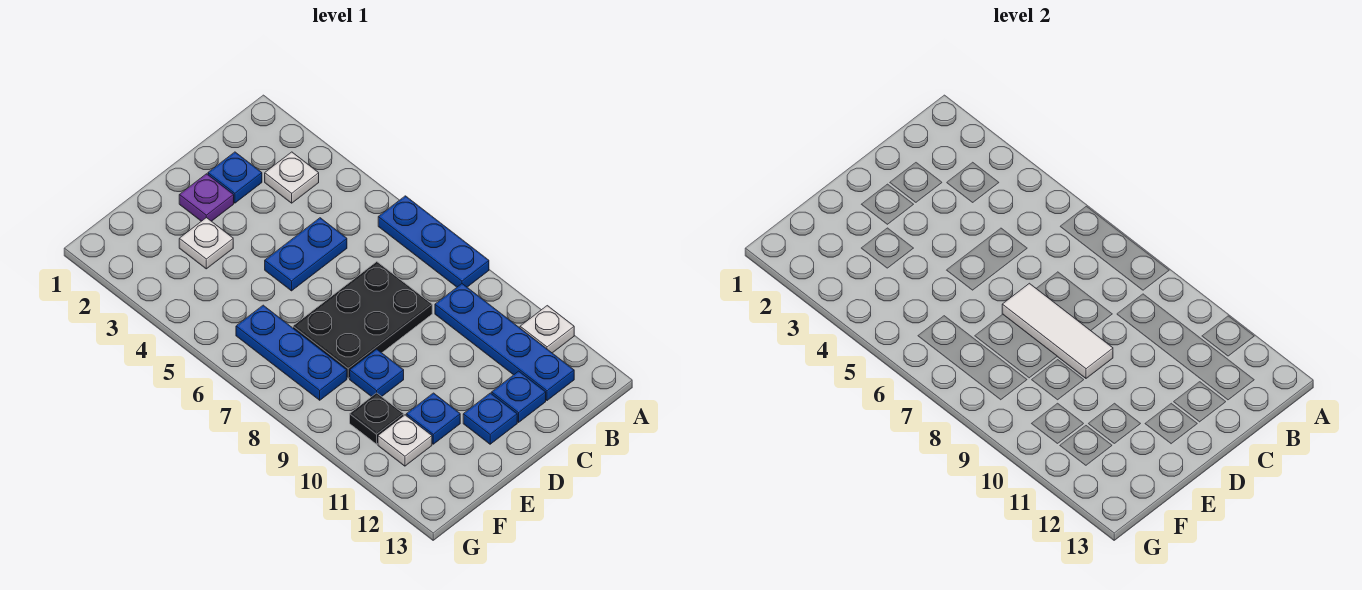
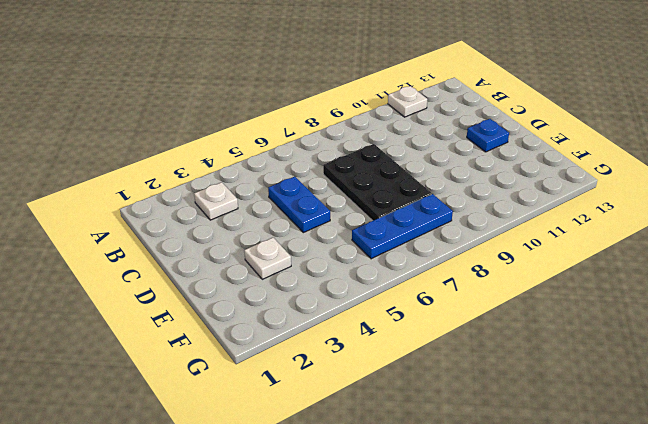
none -> blue 1x3 plate [378,196,489,287]
none -> blue 1x4 plate [435,284,574,401]
none -> blue 1x1 plate [208,152,262,203]

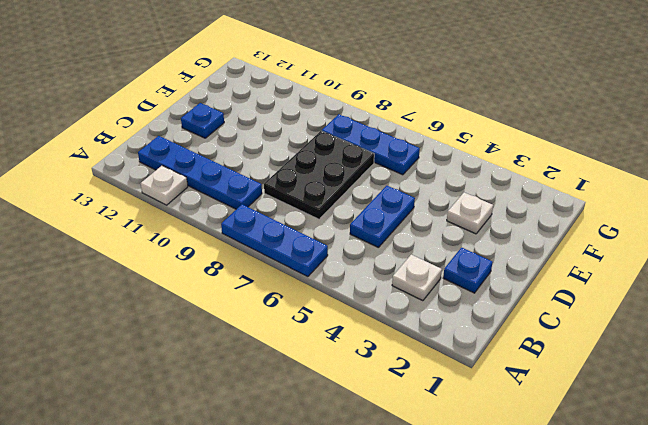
none -> blue 1x1 plate [492,371,546,422]
none -> purple 1x1 plate [179,174,234,221]
none -> blue 1x1 plate [350,349,404,397]

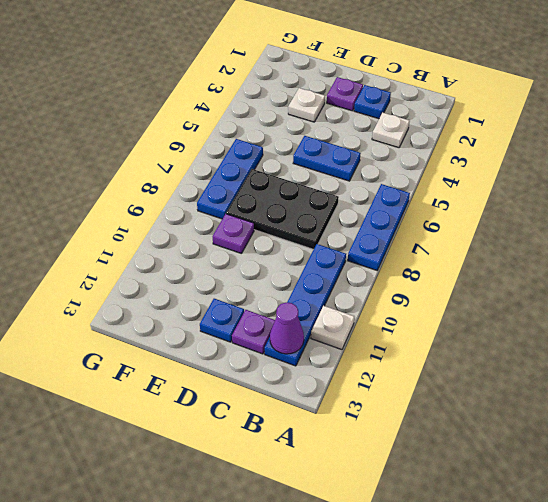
purple 1x1 cone [270,303,304,354] -> none
purple 1x1 plate [232,310,275,354] -> blue 1x1 plate [492,371,546,422]
purple 1x1 plate [212,214,254,254] -> blue 1x1 plate [350,349,404,397]
none -> blue 1x1 plate [406,393,460,444]
none -> black 1x1 plate [350,393,404,444]
none -> white 1x1 plate [378,415,432,466]

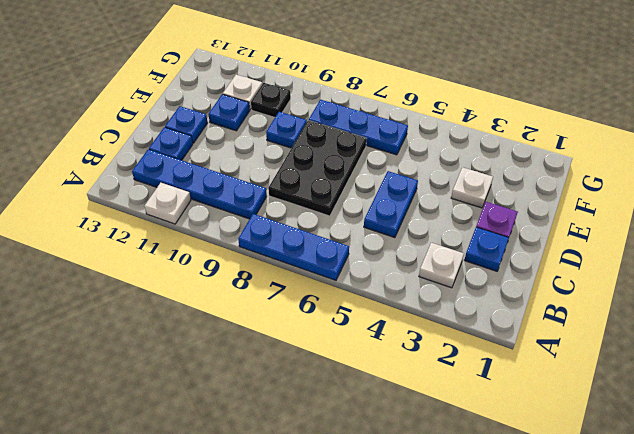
none -> white 1x3 tile [1002,283,1113,378]

